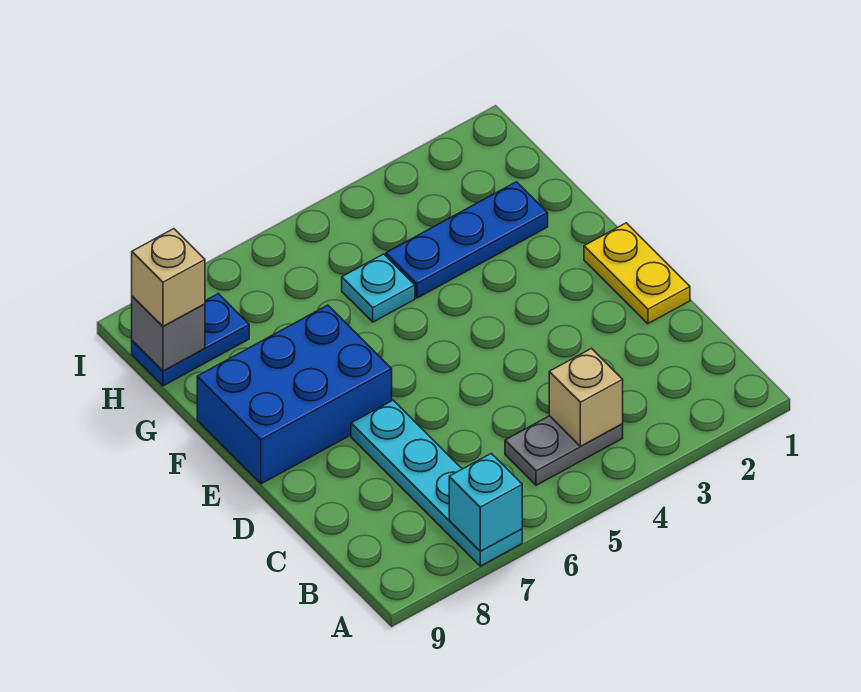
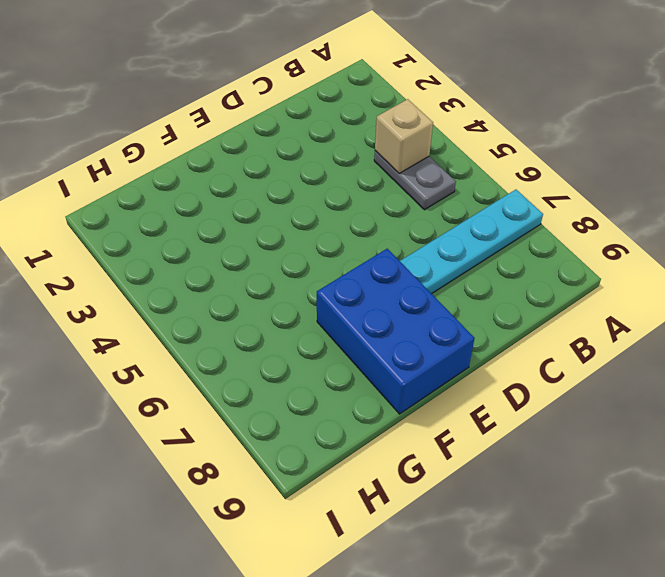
none -> yellow 1x2 plate [584,223,690,324]
none -> blue 1x3 plate [386,182,548,298]

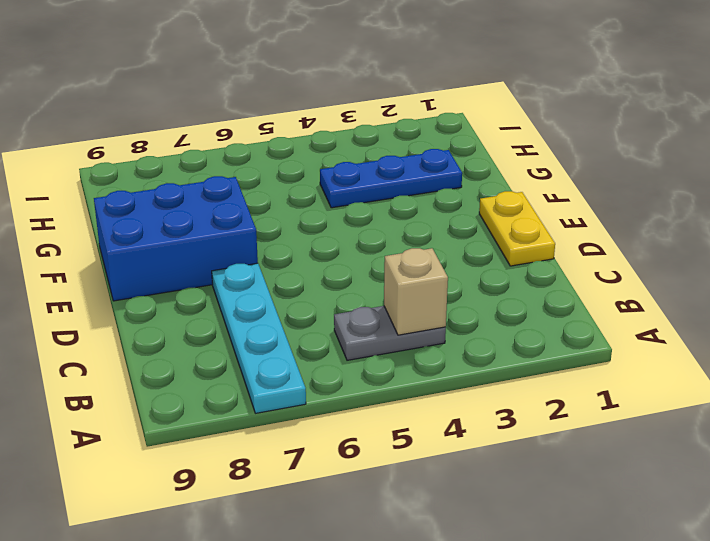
none -> cyan 1x1 plate [342,254,415,322]
none -> blue 1x2 plate [132,294,249,386]

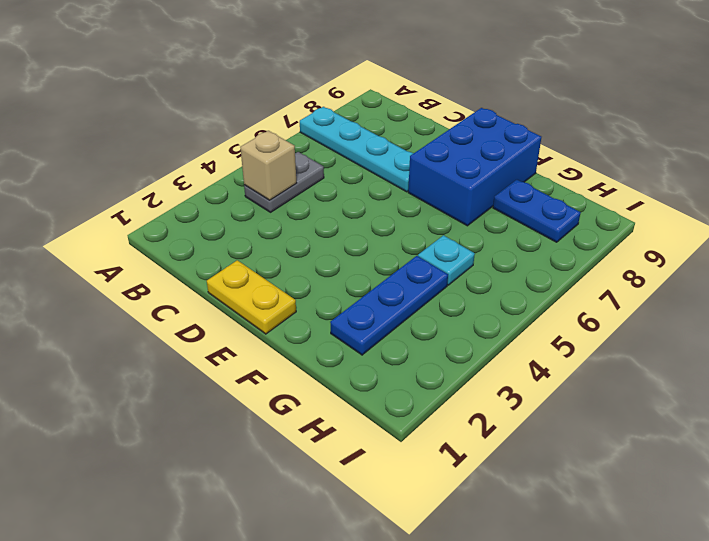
blue 1x2 plate [493,180,581,242] -> blue 1x2 plate turned to [132,294,249,386]
none -> cyan 1x1 brick [449,454,522,551]
none -> grey 1x1 brick [132,296,205,371]

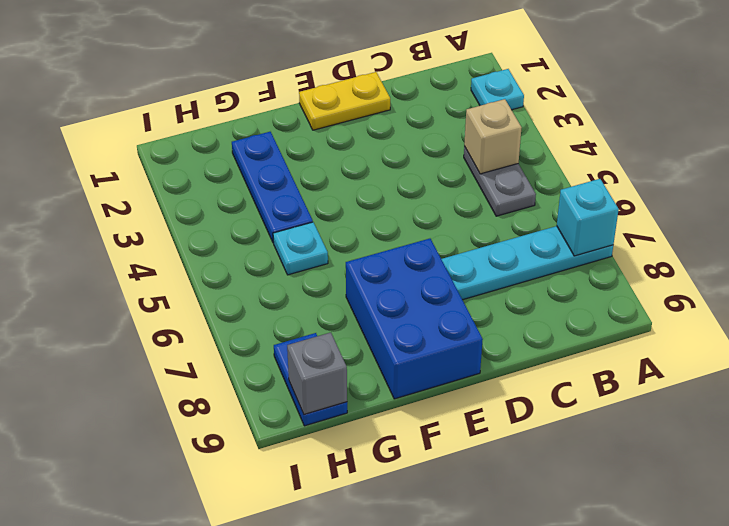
cyan 1x1 plate [471,69,524,110] -> none
none -> tan 1x1 brick [132,229,205,326]

